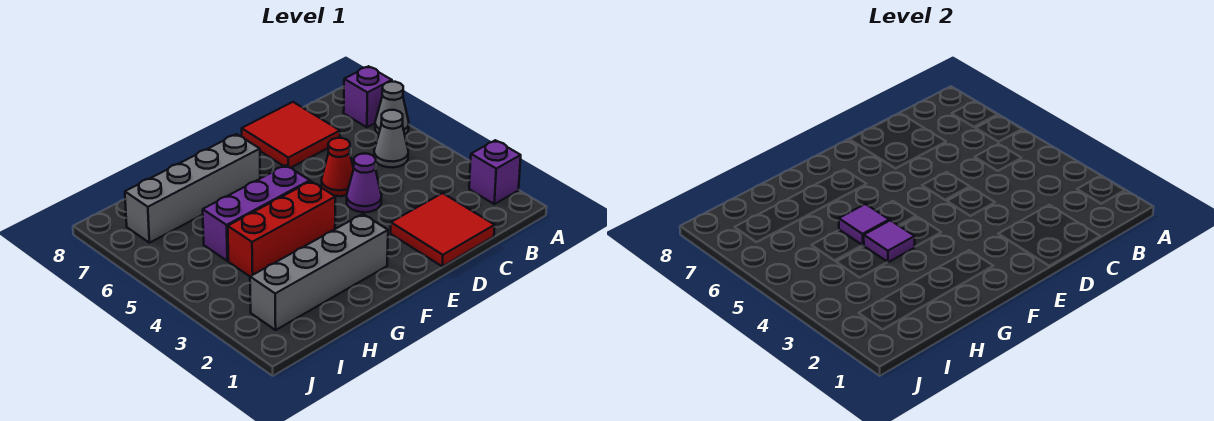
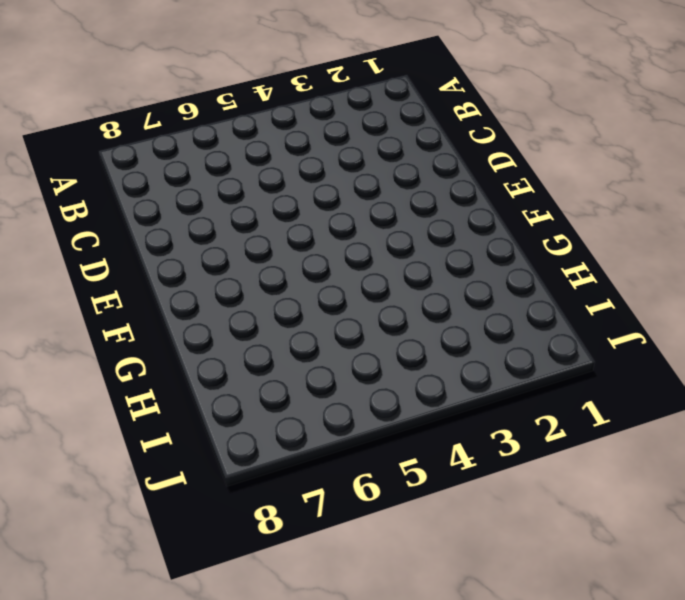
none -> purple 1x1 brick [469,140,521,204]
none -> grey 1x1 cone [375,82,409,134]
none -> purple 1x1 brick [344,66,392,127]

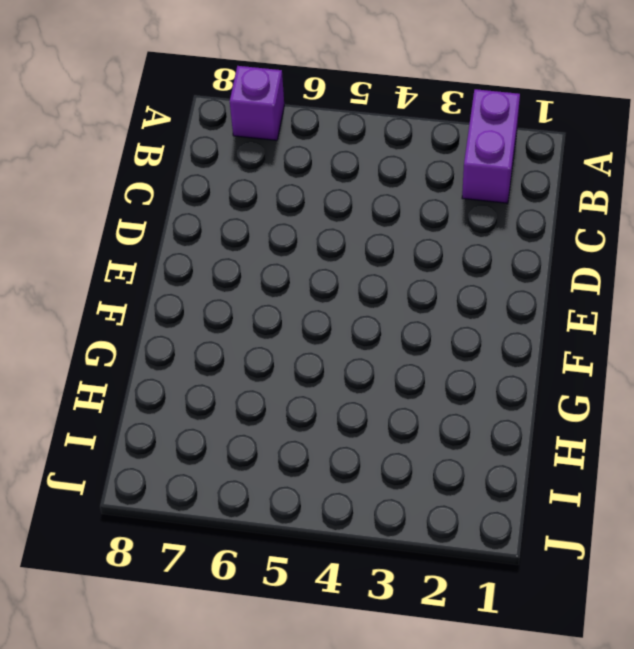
purple 1x2 brick [462,89,520,203] -> purple 1x1 brick [469,140,521,204]
none -> grey 1x1 cone [375,82,409,134]
none -> grey 1x1 cone [374,110,408,167]
none -> red 2x2 tile [391,193,495,266]

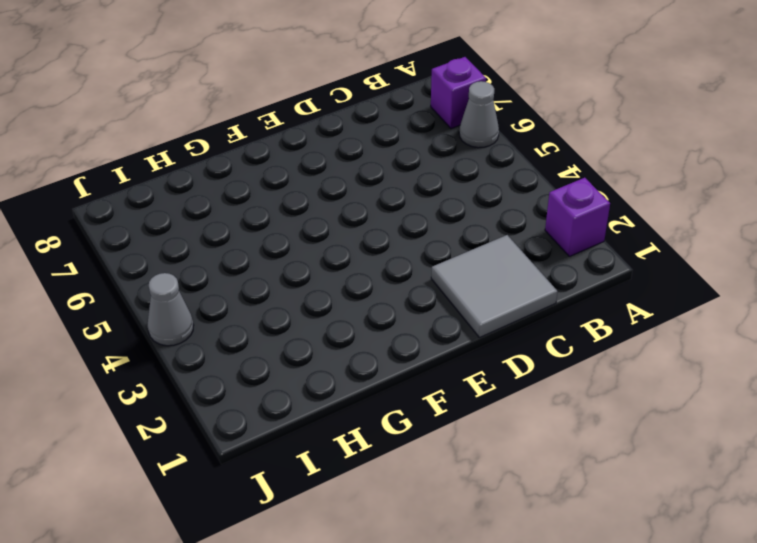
grey 2x2 tile [431,235,558,338] -> red 2x2 tile [391,193,495,266]
grey 1x1 cone [147,273,194,346] -> grey 1x1 cone moved to [374,110,408,167]
none -> red 2x2 tile [242,102,340,168]
none -> purple 1x1 cone [347,154,381,212]
none -> red 1x1 cone [322,138,354,196]

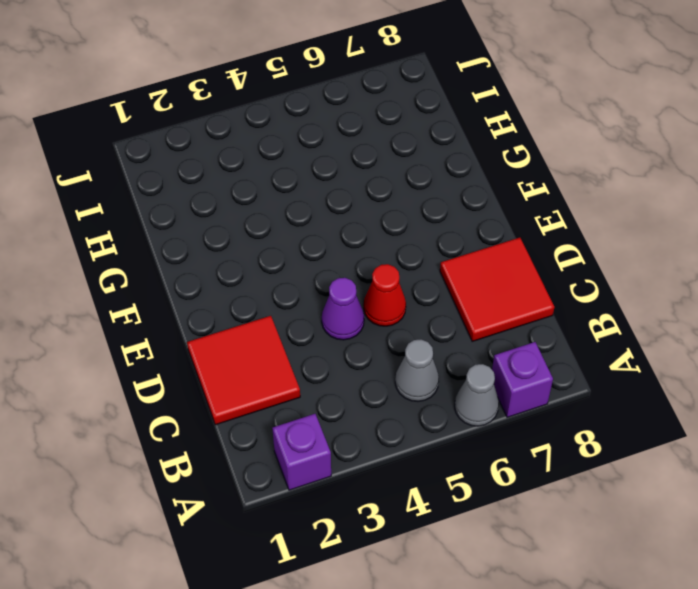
none -> grey 1x4 brick [250,214,388,330]
none -> red 1x3 brick [228,181,335,276]
none -> purple 1x3 brick [203,165,310,261]

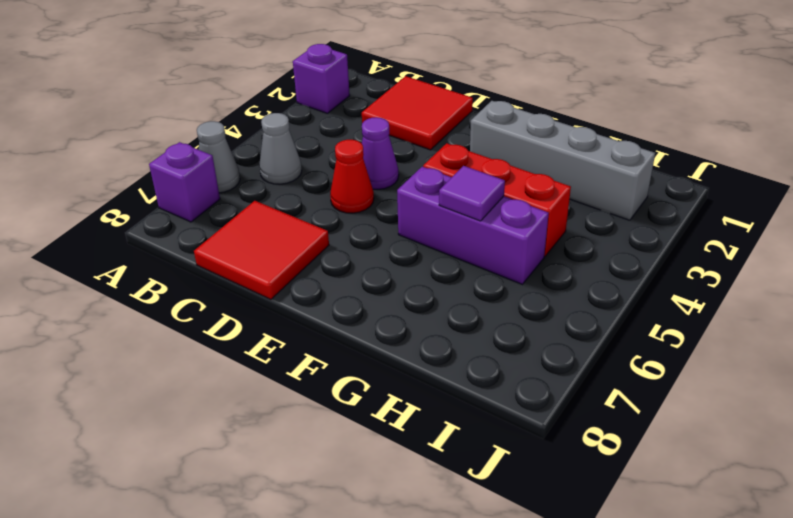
none -> grey 1x4 brick [125,134,260,243]
none -> purple 1x1 tile [864,220,915,262]

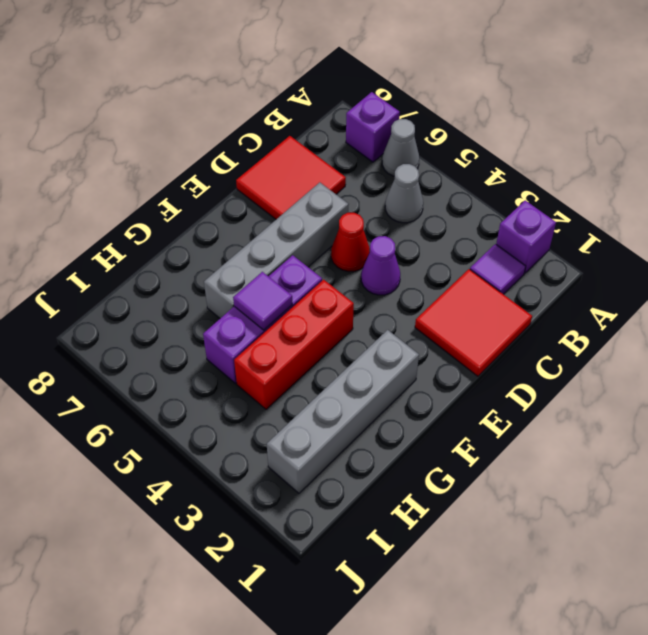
purple 1x1 tile [470,244,526,294] -> purple 1x1 tile moved to [864,220,915,262]
grey 1x4 brick [204,182,349,318] -> grey 1x4 brick moved to [125,134,260,243]

